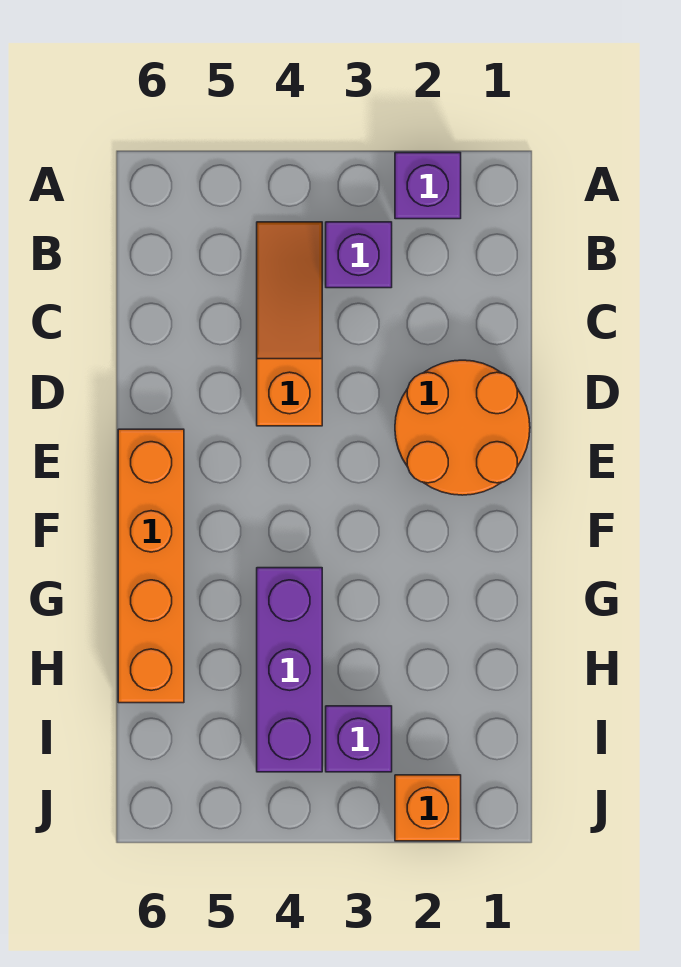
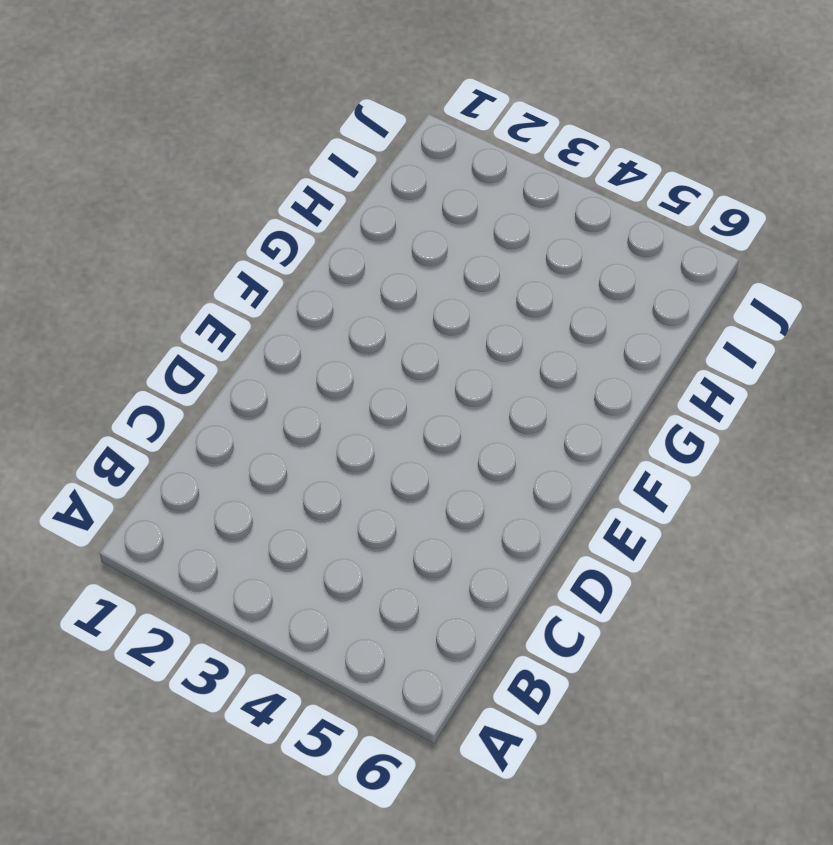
none -> purple 1x1 brick [395,153,461,219]
none -> purple 1x1 brick [326,222,392,288]

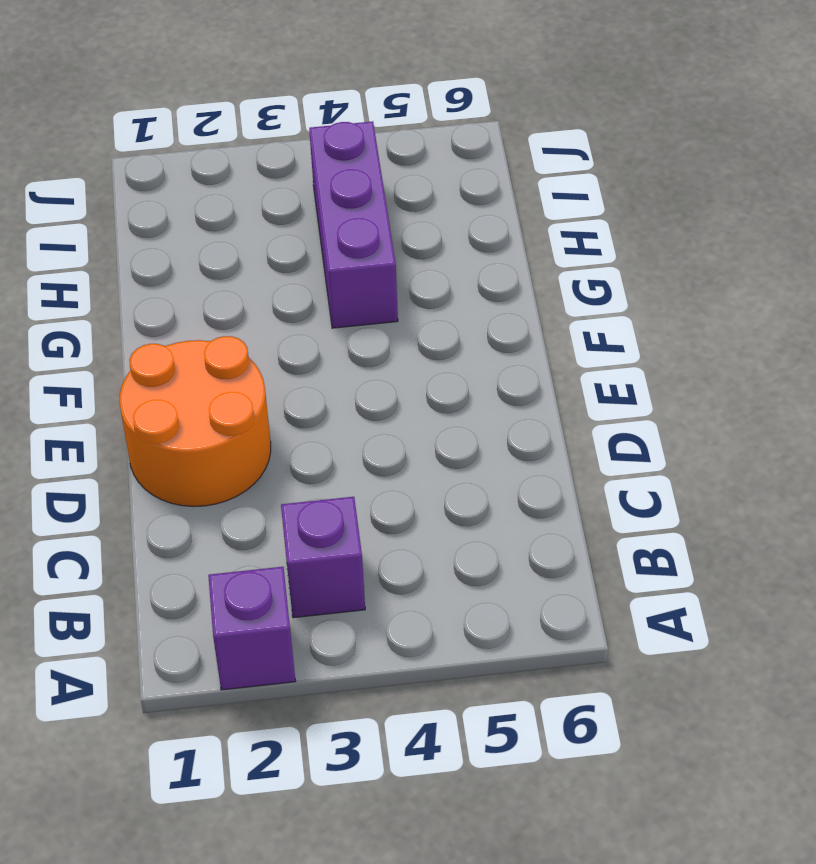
none -> orange 1x3 slope [257,222,322,426]
none -> orange 1x4 brick [118,429,184,703]

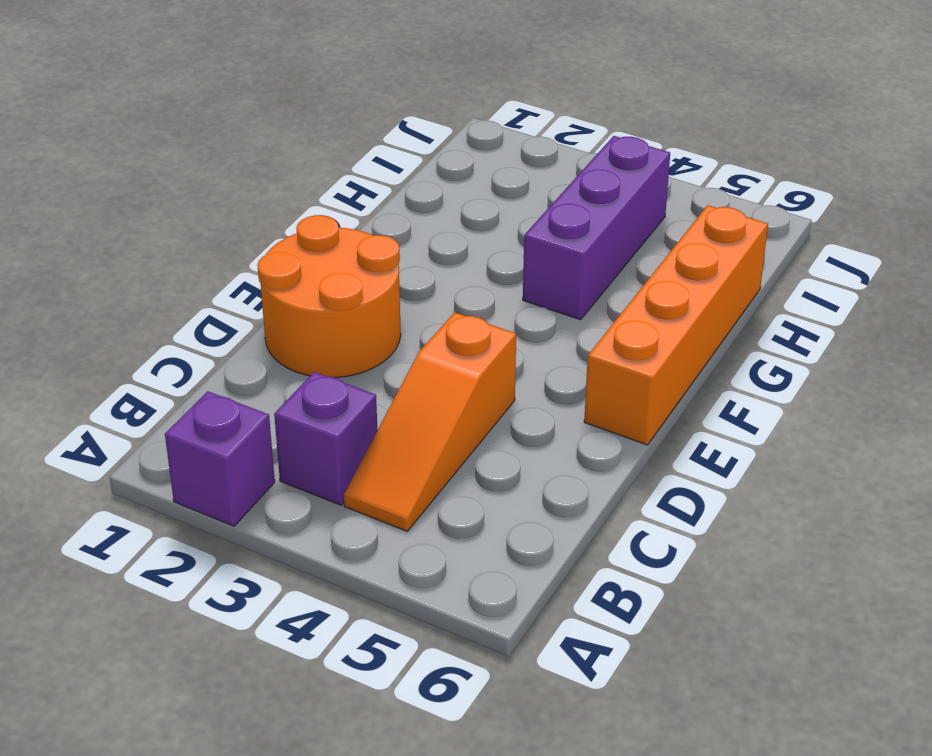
none -> purple 1x1 brick [326,706,392,772]
none -> orange 1x1 brick [395,775,461,841]

